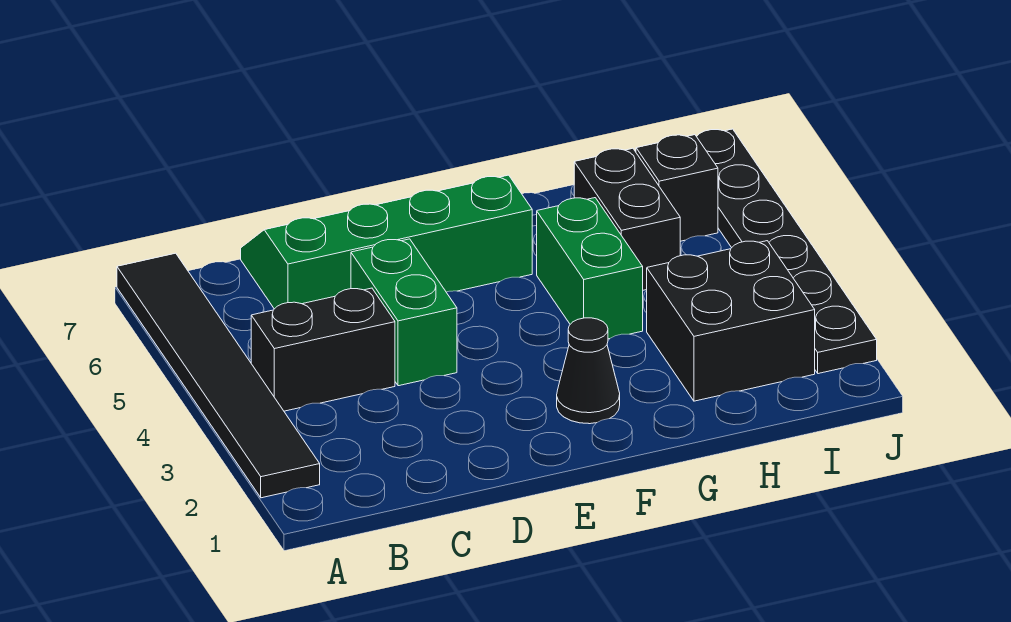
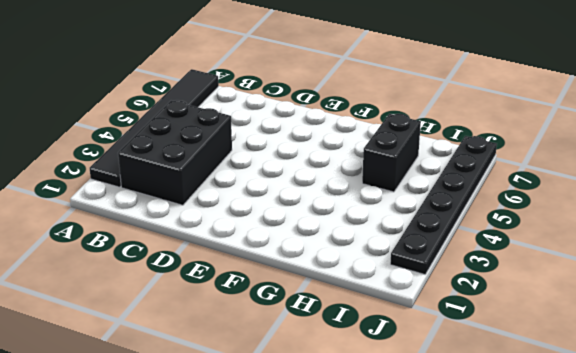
black 2x3 brick [118,100,232,205] -> black 1x2 brick [251,288,395,411]
none -> green 2x4 slope [241,175,532,309]
none -> green 1x2 brick [351,239,457,386]

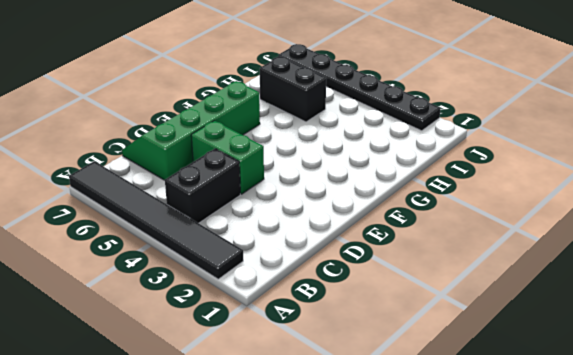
none -> black 1x1 cone [557,318,620,424]
none -> green 1x2 brick [537,198,643,339]

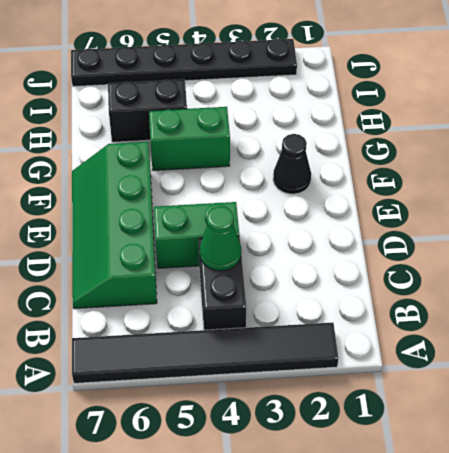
green 1x1 cone [200,206,241,271] -> none
none -> black 2x2 brick [647,241,815,401]
none -> black 1x1 brick [636,135,718,241]

